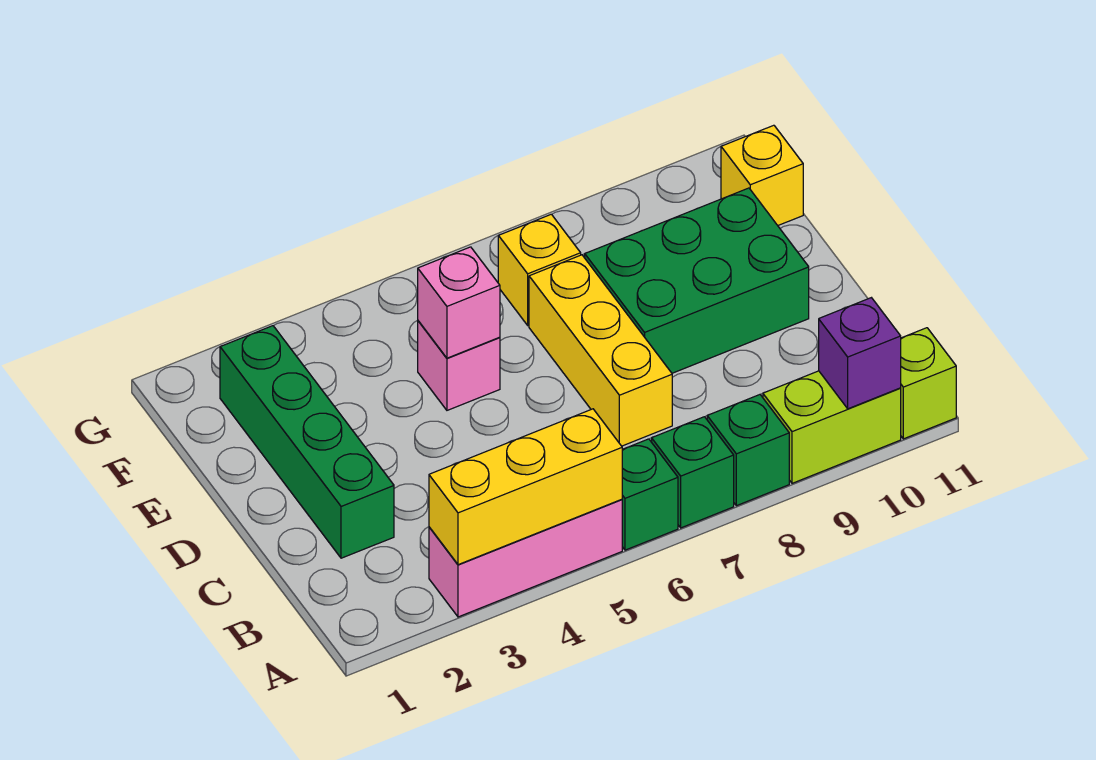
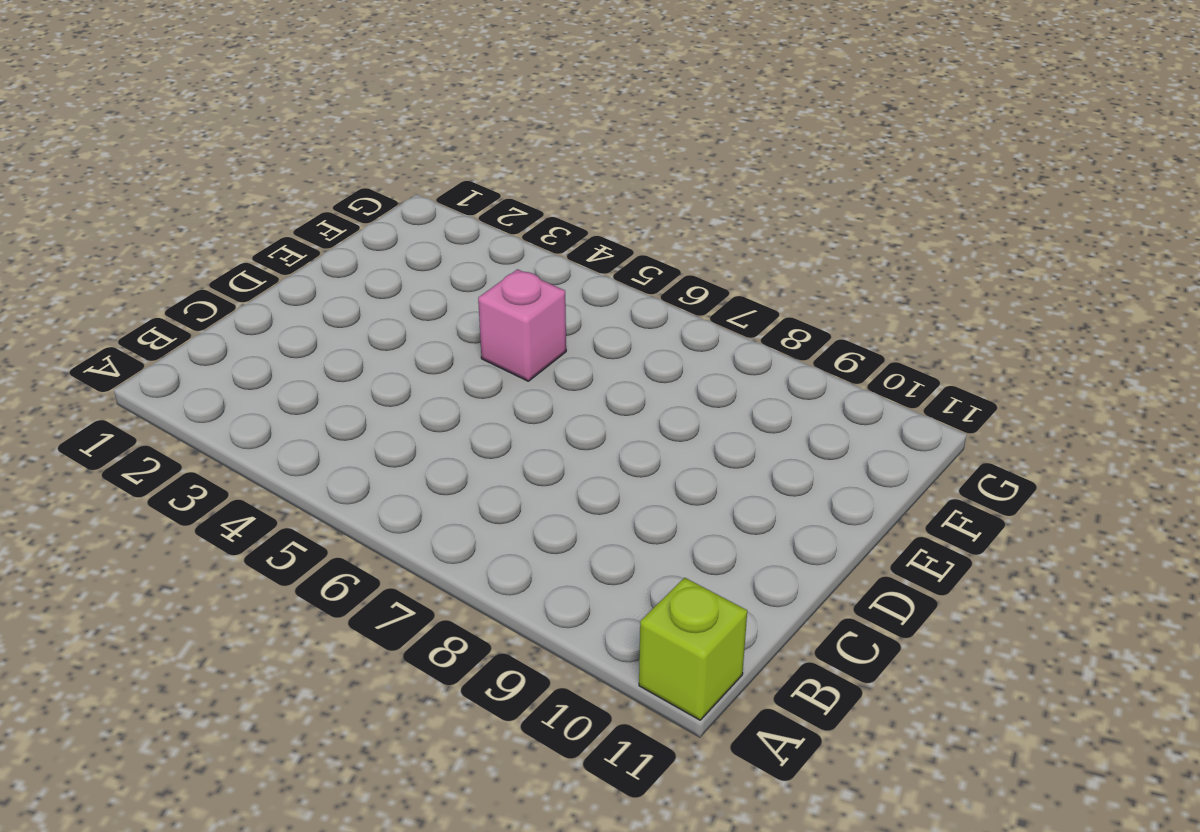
none -> pink 1x3 brick [429,499,622,617]
none -> green 1x1 brick [622,439,678,550]
none -> green 1x1 brick [652,417,734,528]

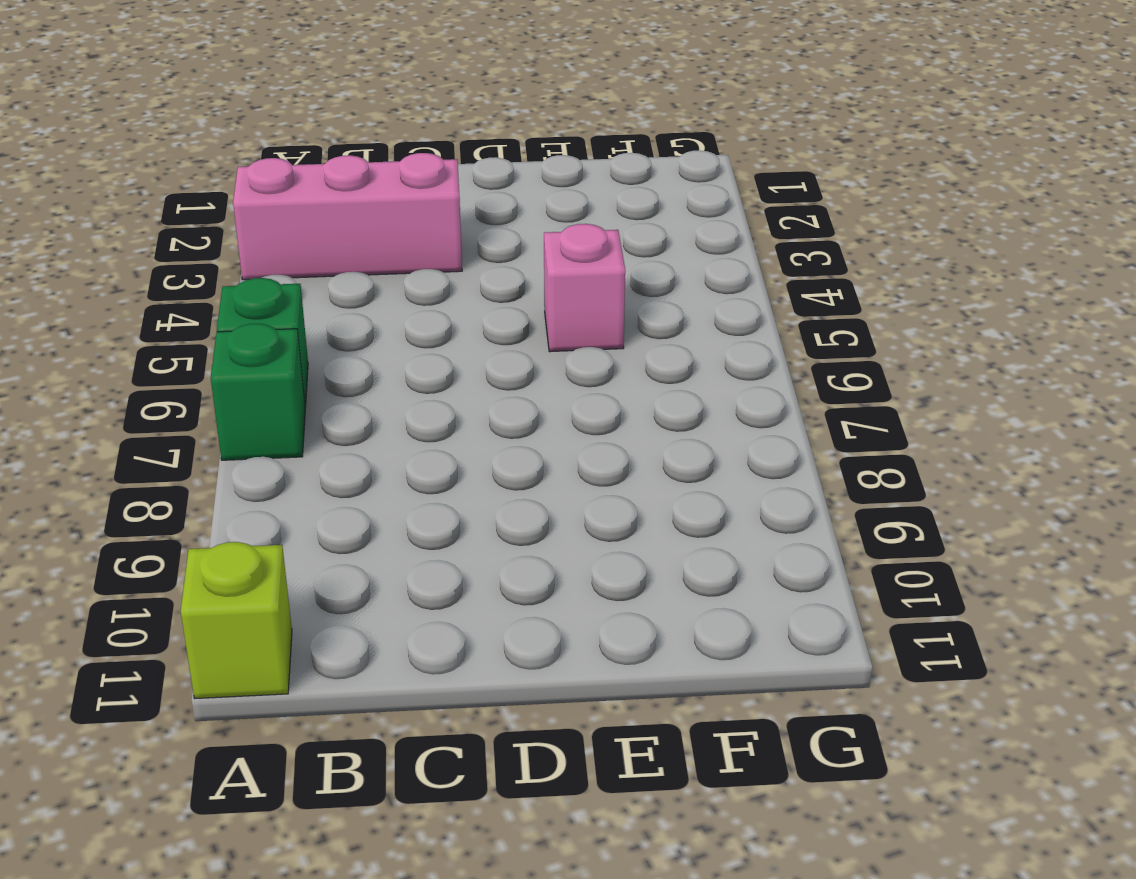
pink 1x3 brick [233,153,462,280] -> pink 1x3 brick turned to [429,499,622,617]
none -> green 1x1 brick [707,395,789,506]
none -> lime 1x2 brick [763,371,901,483]
none -> green 1x4 brick [220,326,394,558]

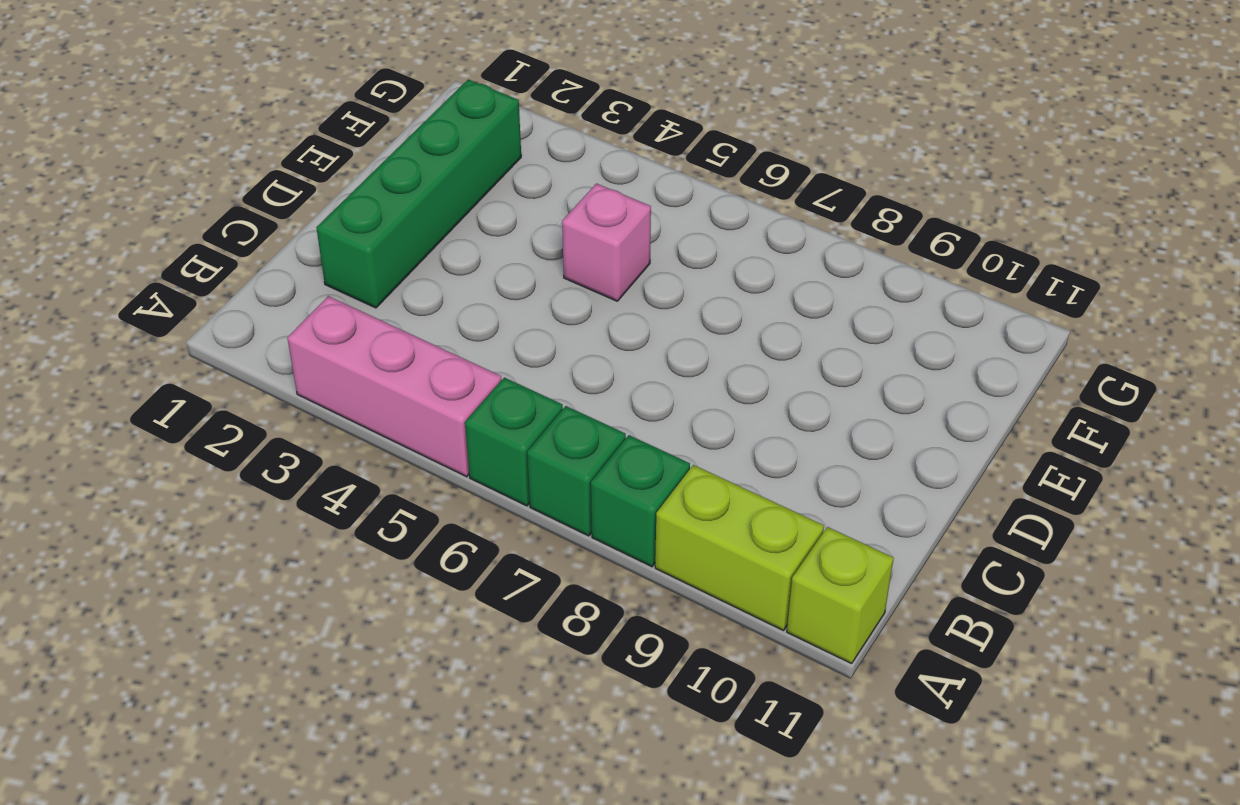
none -> yellow 1x3 brick [529,255,672,446]
none -> green 2x3 brick [585,188,809,373]
none -> yellow 1x1 brick [498,214,581,325]

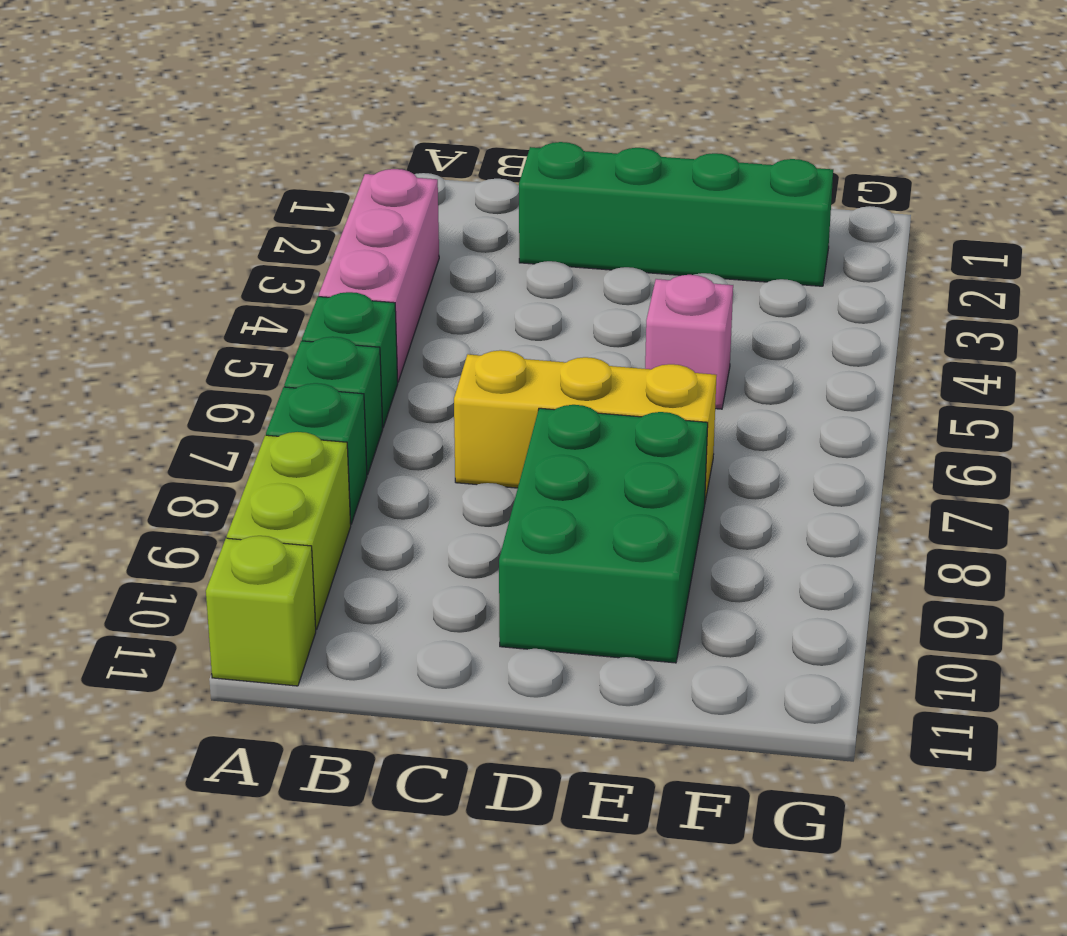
none -> yellow 1x1 brick [498,214,581,325]
none -> yellow 1x1 brick [721,125,803,225]
none -> yellow 1x3 brick [429,409,622,565]

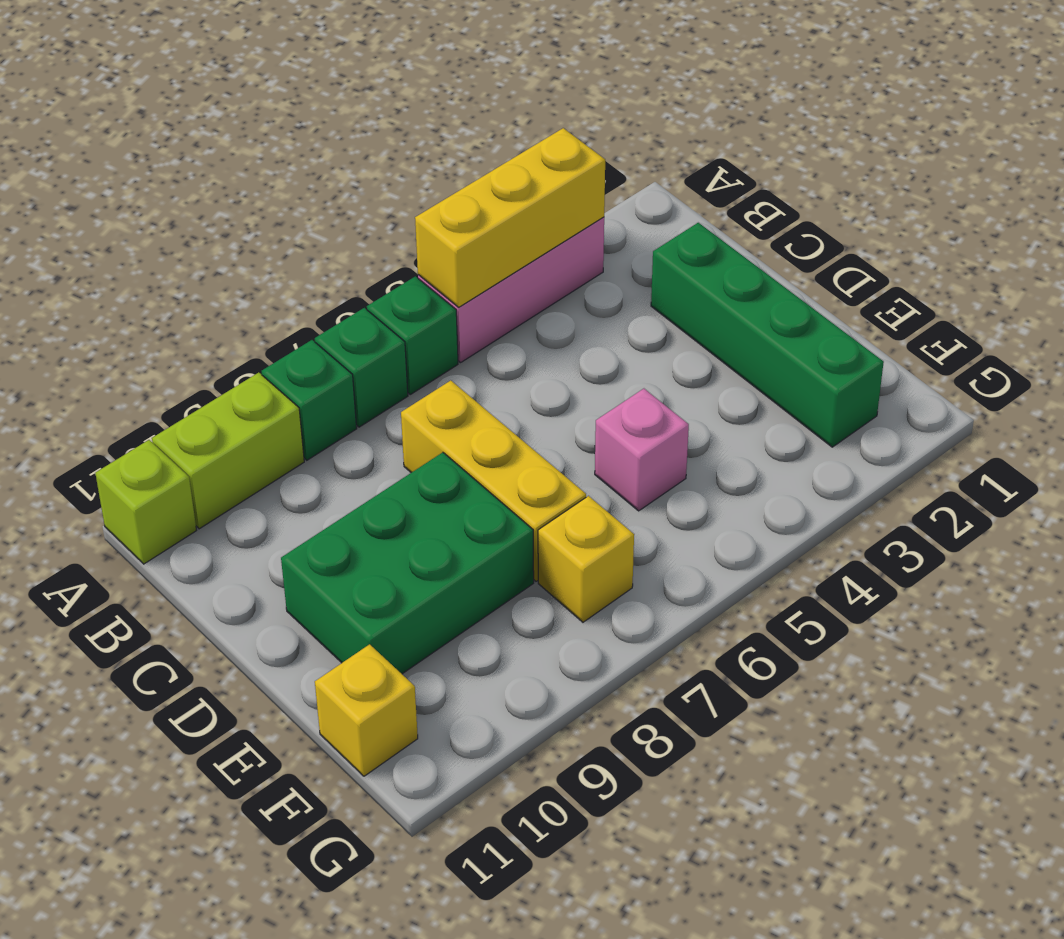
none -> purple 1x1 brick [819,298,901,409]
none -> pink 1x1 brick [418,247,500,358]

